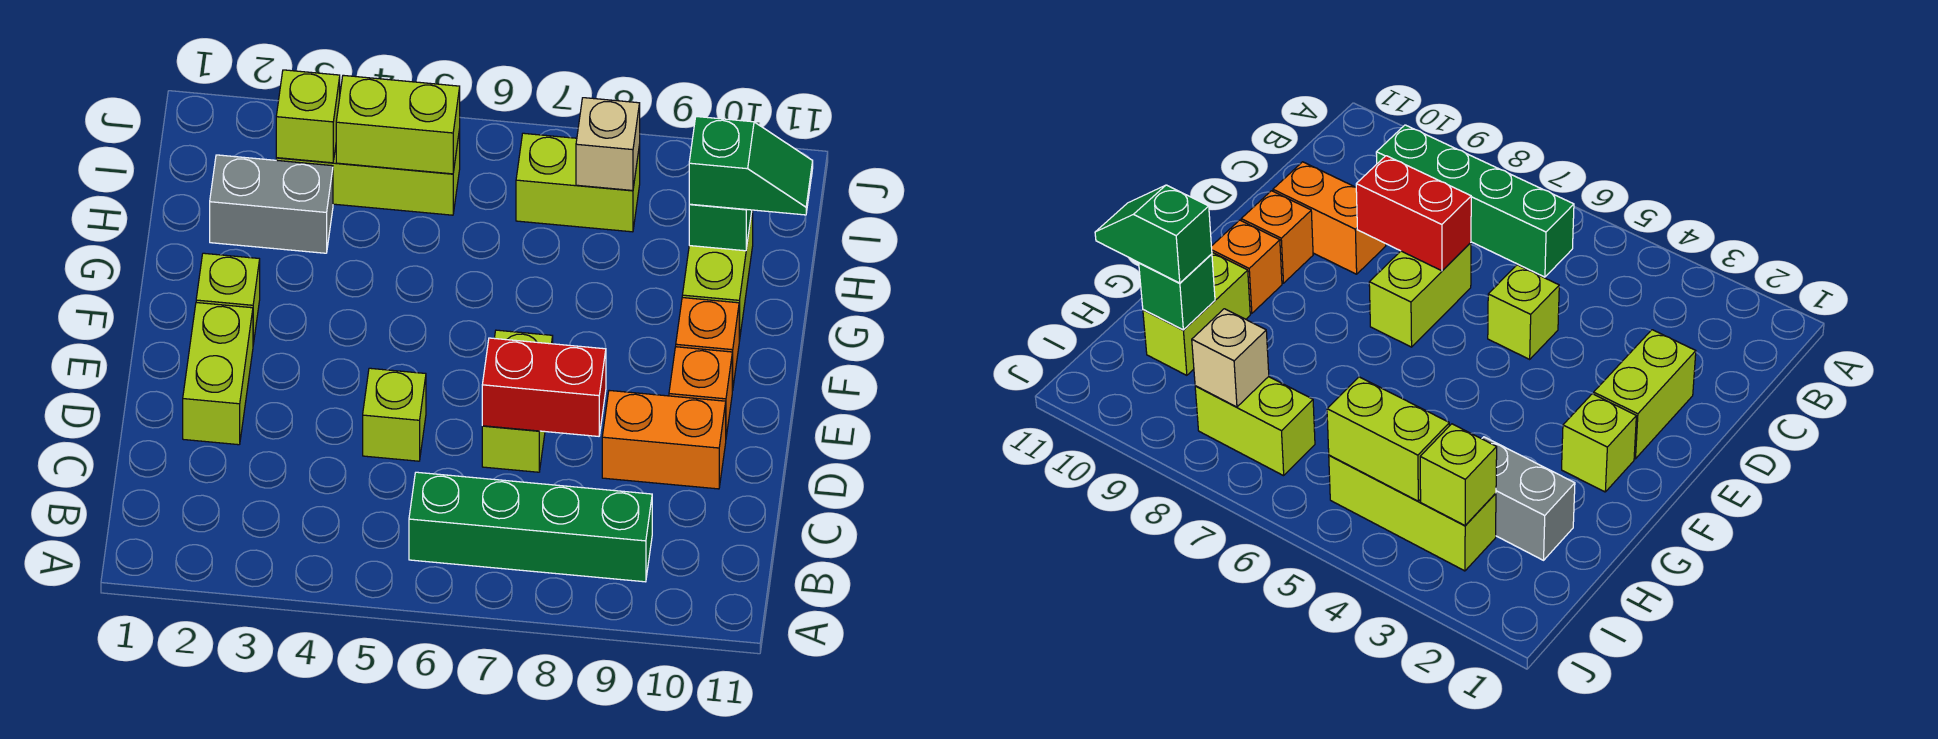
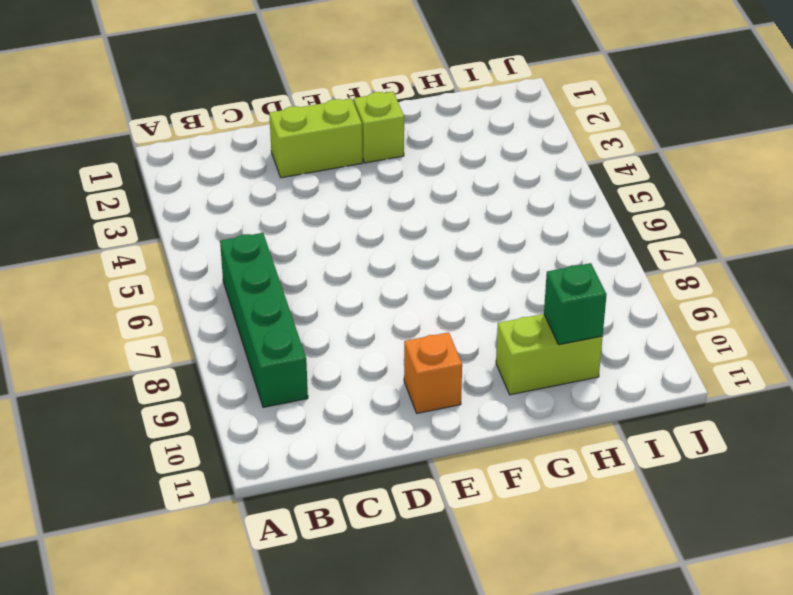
none -> lime 1x1 brick [363,368,426,461]
none -> lime 1x2 brick [482,330,553,472]
none -> orange 1x2 brick [602,390,726,489]

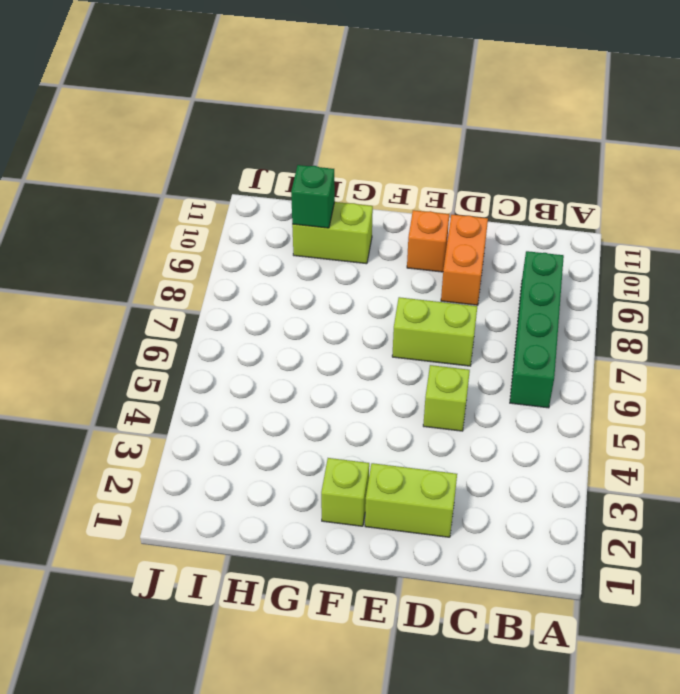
none -> orange 1x1 brick [676,298,739,390]
none -> grey 1x2 brick [210,155,333,253]
none -> lime 1x3 brick [276,129,460,215]

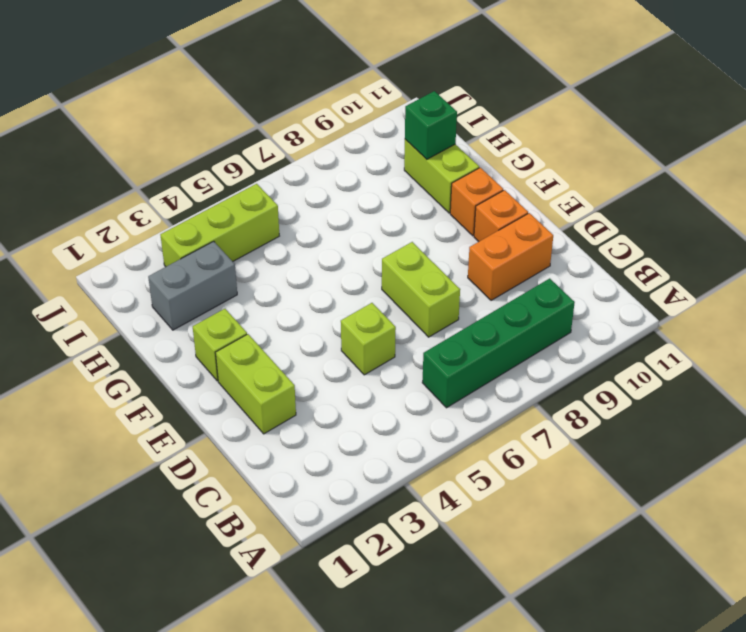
none -> lime 1x2 brick [516,133,640,232]
none -> red 1x2 brick [482,338,606,436]
none -> lime 1x1 brick [276,70,340,163]

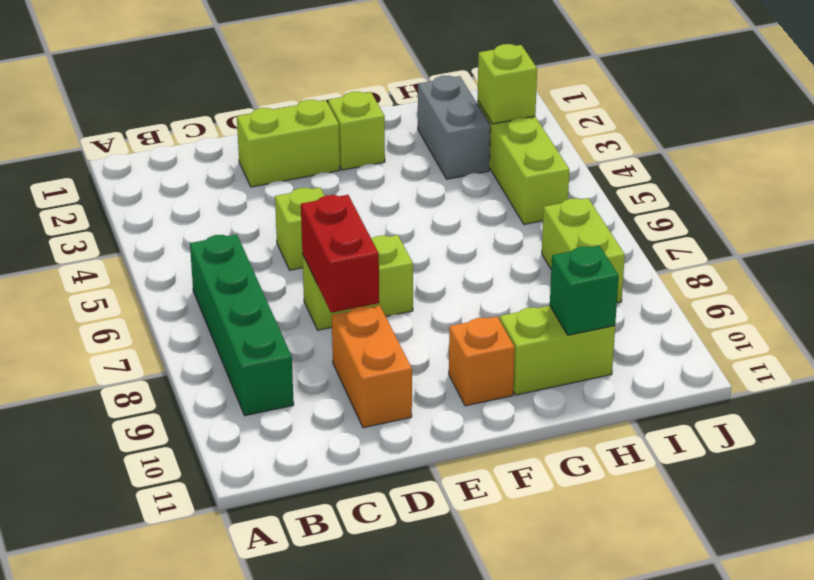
none -> orange 1x1 brick [669,347,732,436]
none -> lime 1x2 brick [336,75,460,174]
none -> tan 1x1 brick [576,98,640,190]

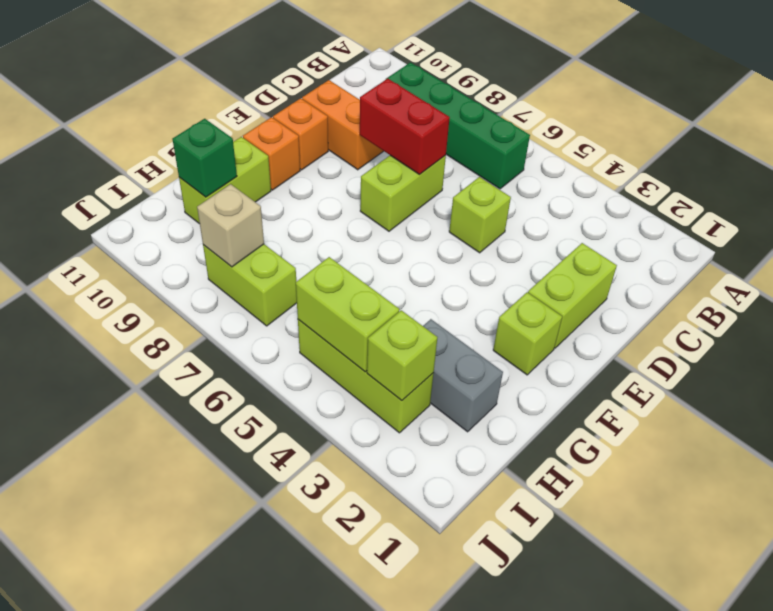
none -> green 1x2 slope [689,117,813,215]

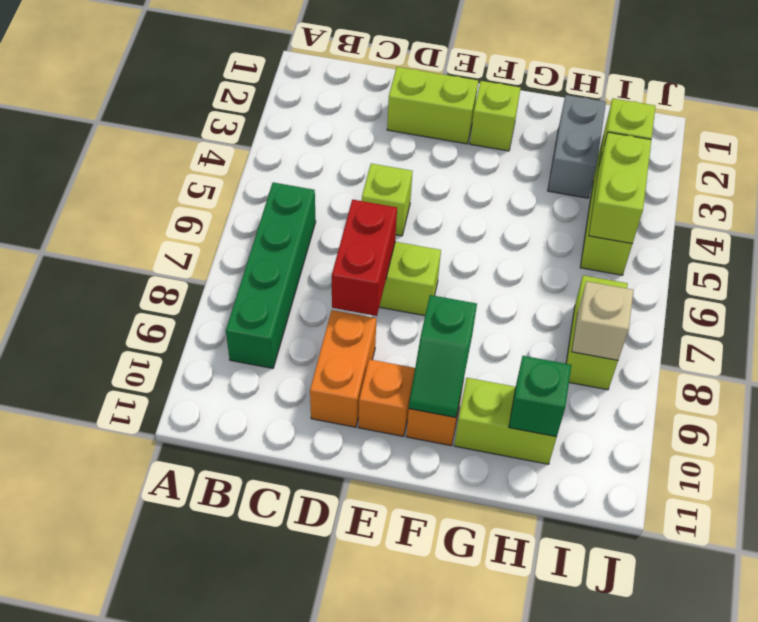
green 1x2 slope [409,295,477,418] -> green 1x2 slope moved to [689,117,813,215]

